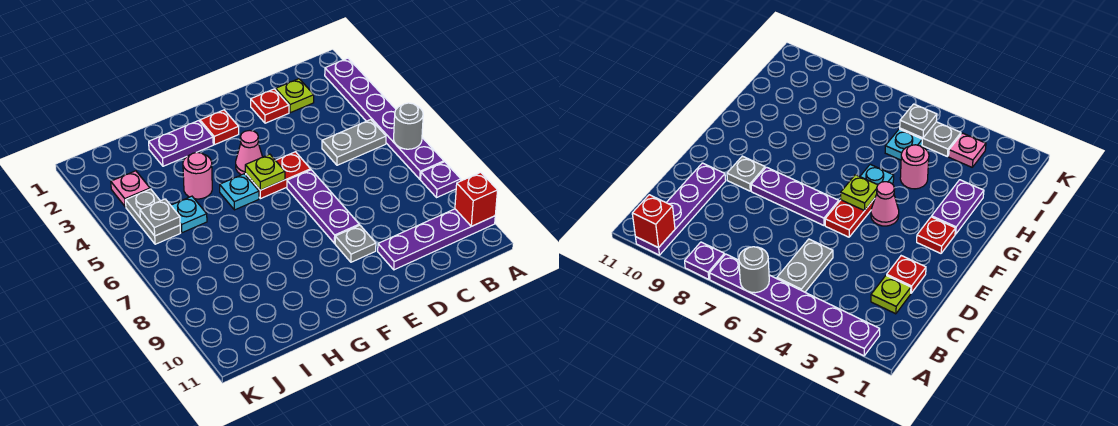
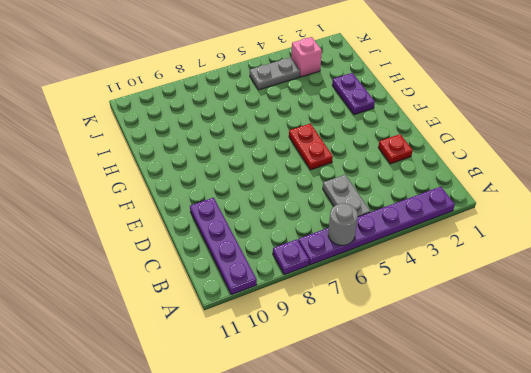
pink 1x1 brick [291,37,322,77] -> pink 1x1 plate [111,171,150,207]
none -> lime 1x1 plate [276,79,314,113]
none -> purple 1x3 plate [287,170,359,243]
none -> grey 1x1 plate [335,225,376,262]

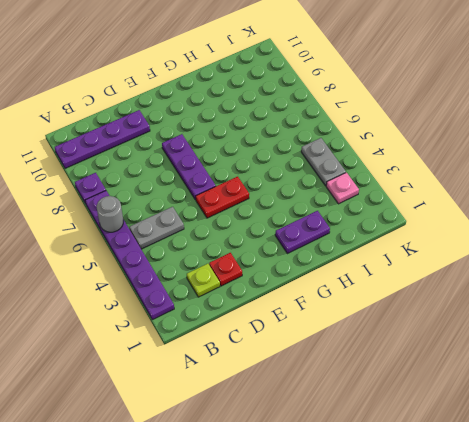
none -> grey 1x1 plate [335,225,376,262]
none -> red 1x1 plate [200,110,239,145]
none -> pink 1x1 cone [236,130,262,175]

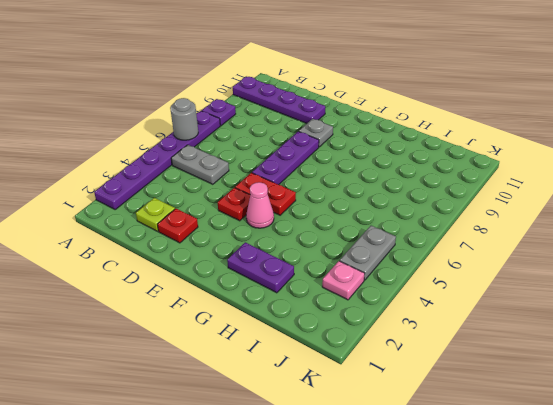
red 1x1 plate [218,188,250,221] -> red 1x1 plate moved to [200,110,239,145]
none -> cyan 1x1 plate [220,174,259,210]
none -> pink 1x1 round brick [183,152,212,199]
none -> cyan 1x1 plate [171,196,207,233]

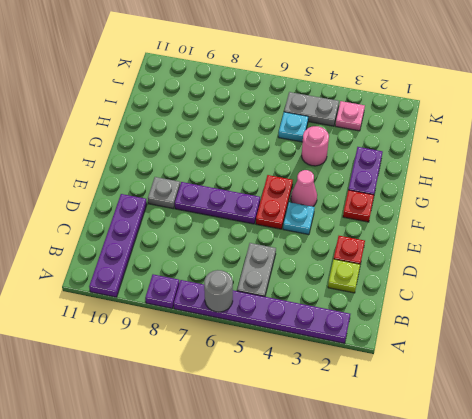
cyan 1x1 plate [283,202,315,235] -> cyan 1x1 plate moved to [220,174,259,210]
none -> red 1x1 brick [455,172,498,226]
none -> lime 1x1 plate [245,154,285,190]
none -> grey 1x1 plate [140,199,180,236]

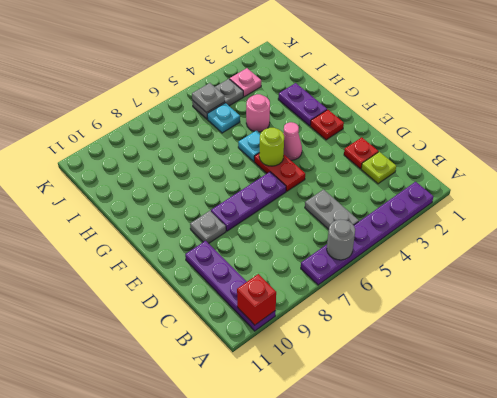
lime 1x1 round brick [259,128,284,166] -> lime 1x1 plate [245,154,285,190]
none -> purple 1x1 plate [421,162,461,197]

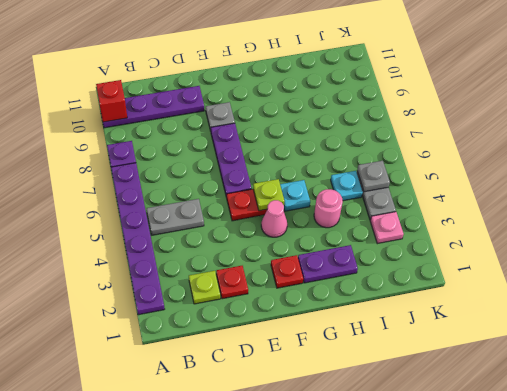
none -> grey 1x1 round brick [394,103,423,149]

